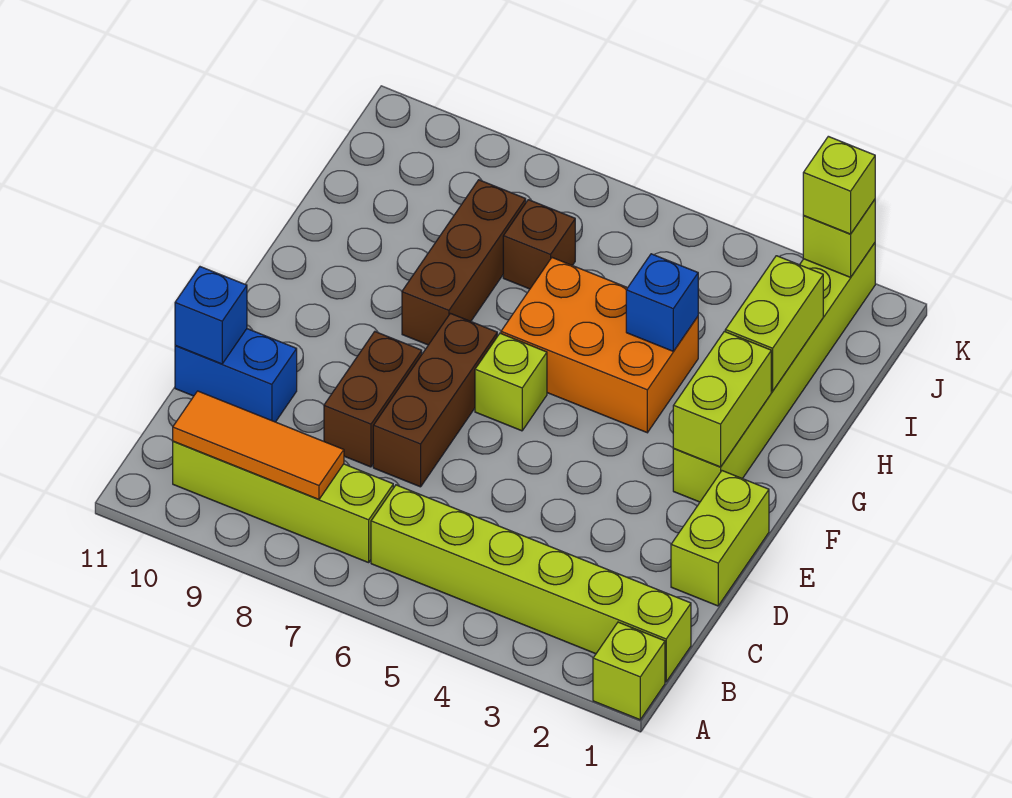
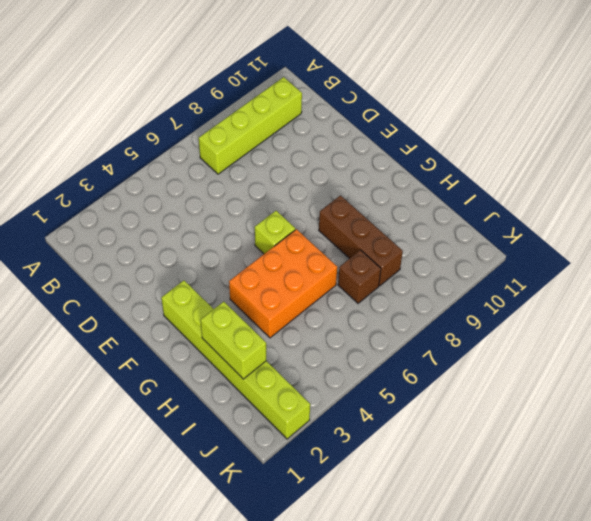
none -> lime 1x1 brick [593,622,665,720]
none -> lime 1x6 brick [371,485,691,682]
none -> lime 1x2 brick [671,471,769,606]

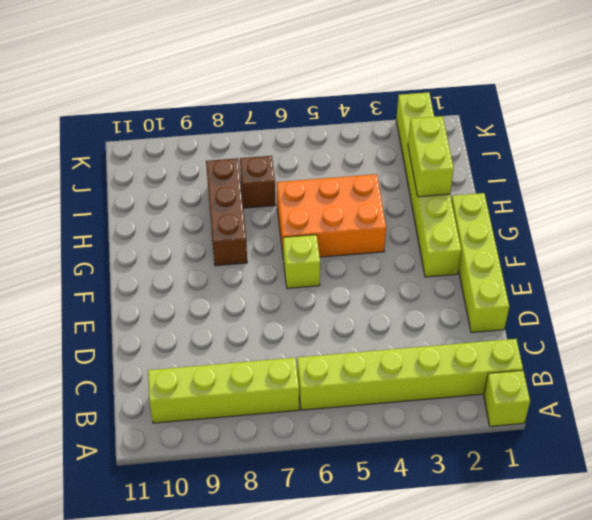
lime 1x4 brick [451,193,509,333] -> lime 1x2 brick [671,471,769,606]
none -> brown 1x3 brick [373,313,497,487]
none -> brown 1x2 brick [324,332,422,467]
none -> blue 1x2 brick [175,329,297,422]

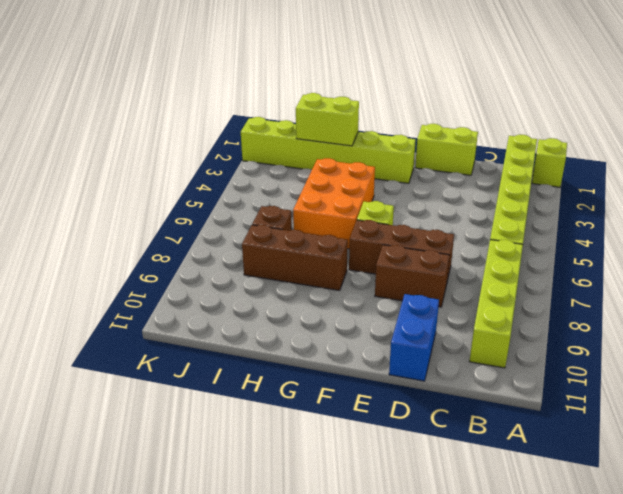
none -> orange 1x3 tile [173,391,344,500]
none -> blue 1x1 brick [175,267,247,364]
none -> lime 1x2 brick [673,331,771,467]

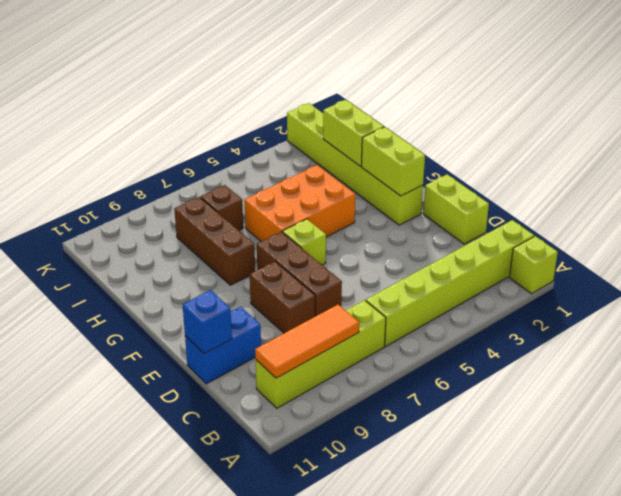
none -> blue 1x1 brick [626,254,698,351]
none -> lime 1x1 brick [803,200,875,277]
none -> lime 1x1 brick [803,136,875,234]

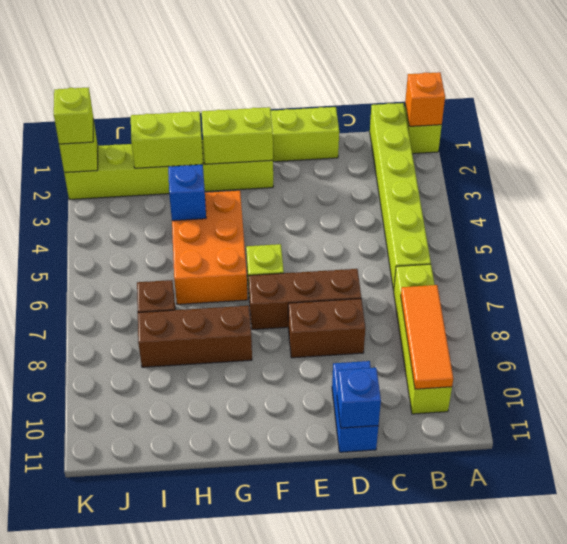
orange 1x1 brick [405,72,445,126] -> none

